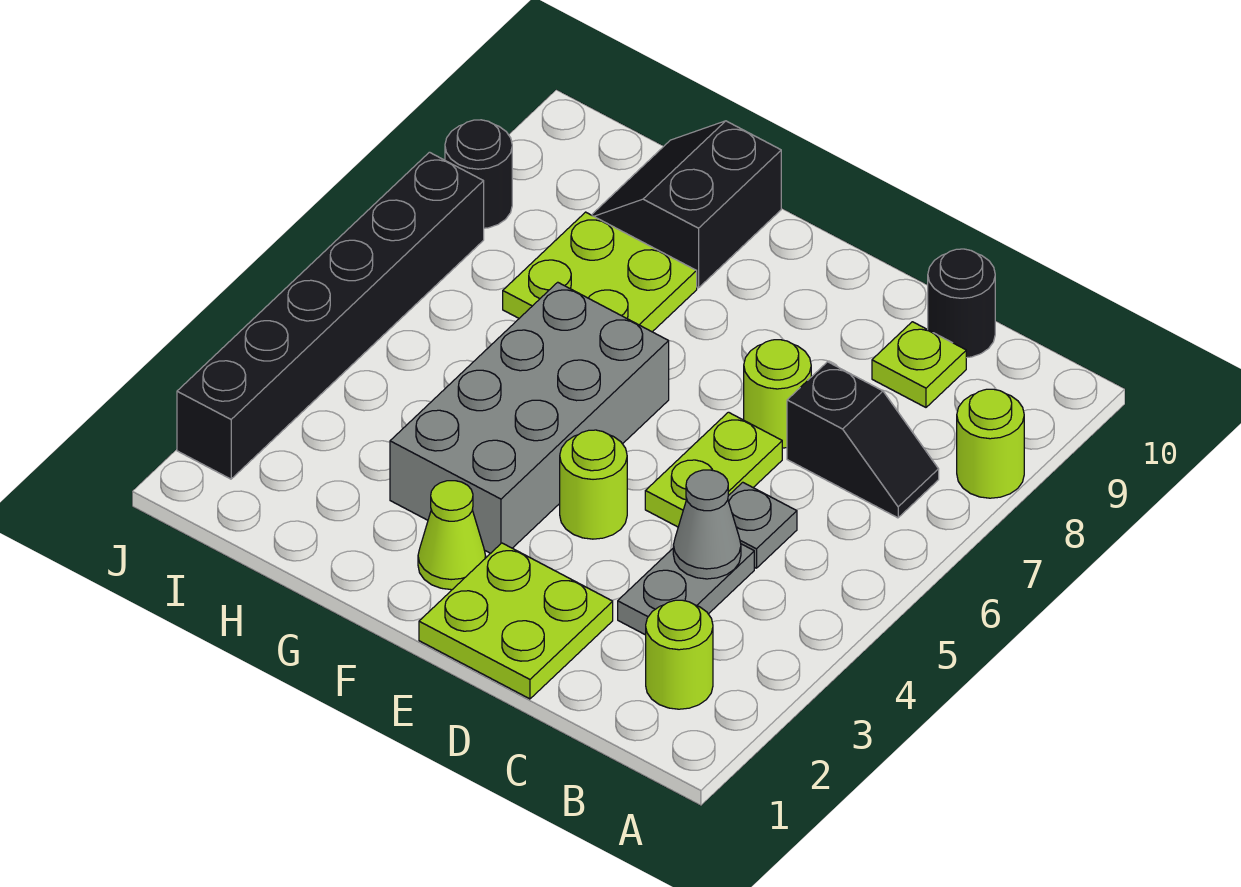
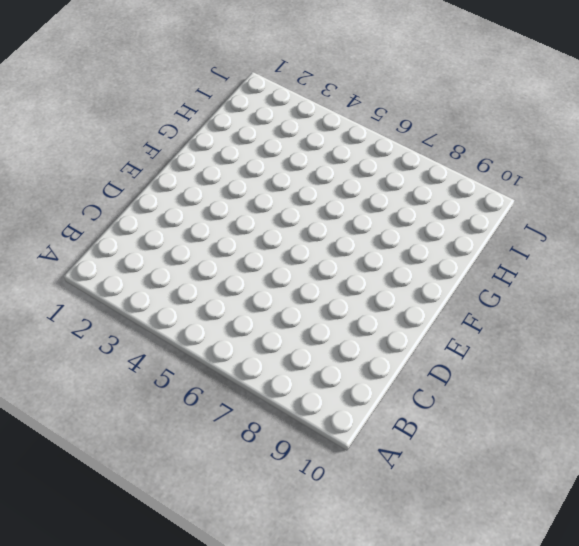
none -> lime 1x1 round brick [957,389,1024,498]
none -> lime 1x1 round brick [646,600,713,709]
none -> black 1x2 slope [787,362,939,518]

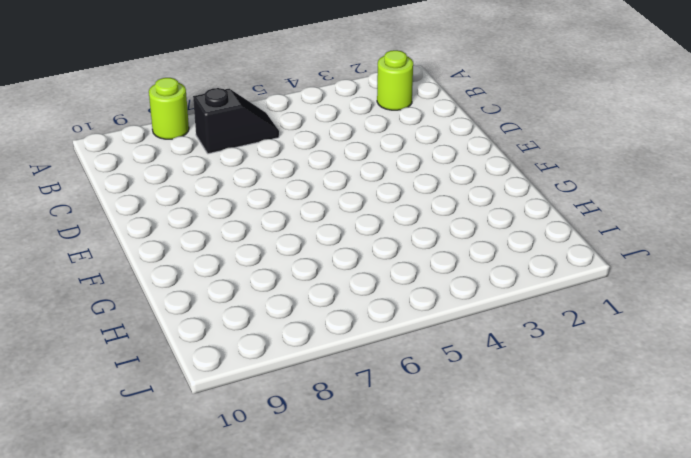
black 1x2 slope [193,88,279,154] -> black 1x2 slope turned to [787,362,939,518]
none -> grey 1x2 plate [618,544,754,635]
none -> grey 1x1 plate [728,482,797,568]
none -> lime 1x1 plate [872,322,966,407]

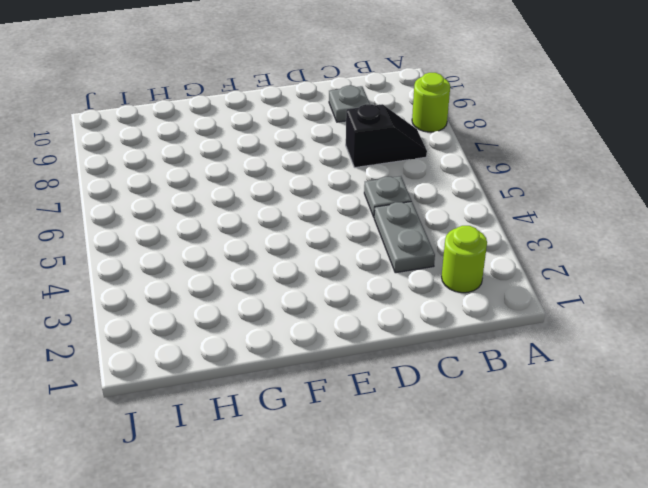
grey 1x1 plate [329,86,370,122] -> lime 1x1 plate [872,322,966,407]
none -> black 1x1 round brick [928,249,995,358]
none -> lime 2x2 plate [419,543,613,699]
none -> lime 1x2 plate [645,412,782,527]

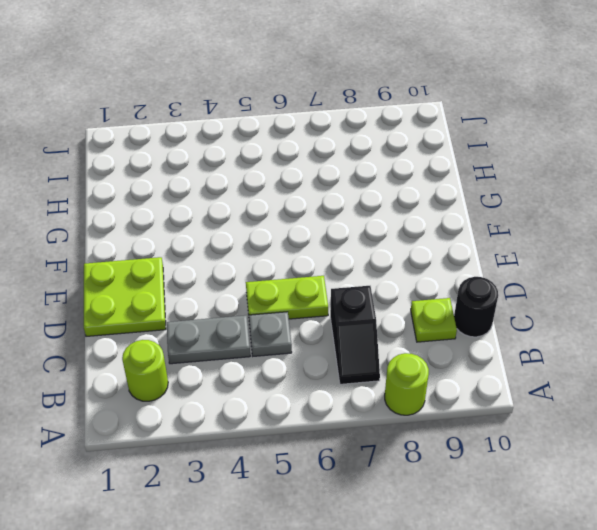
none -> lime 1x1 round brick [744,340,811,448]
none -> lime 1x1 round brick [560,430,627,539]
none -> lime 1x1 cone [418,481,486,590]

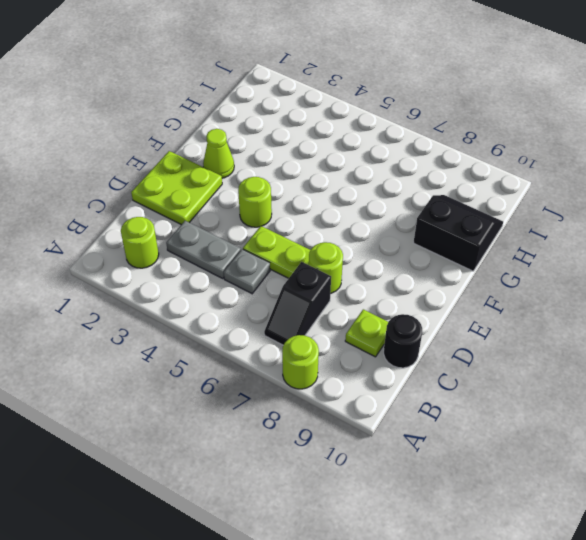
none -> grey 2x4 brick [390,282,669,553]
none -> lime 2x2 plate [503,212,697,332]
none -> black 1x6 brick [177,152,484,479]

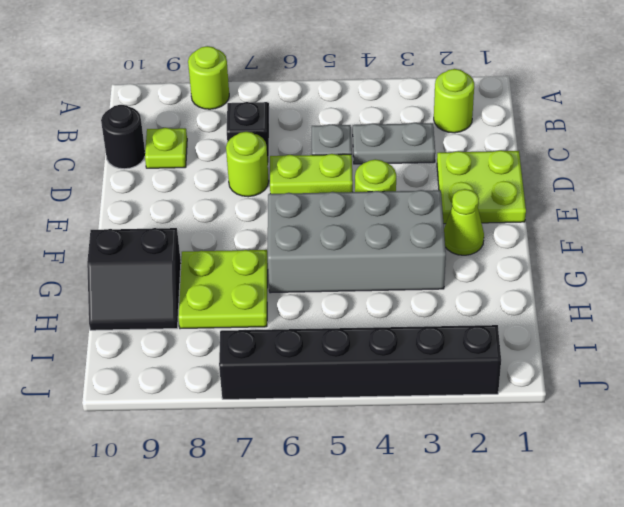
none -> black 1x1 round brick [445,120,512,228]
none -> grey 1x1 cone [673,470,741,579]

